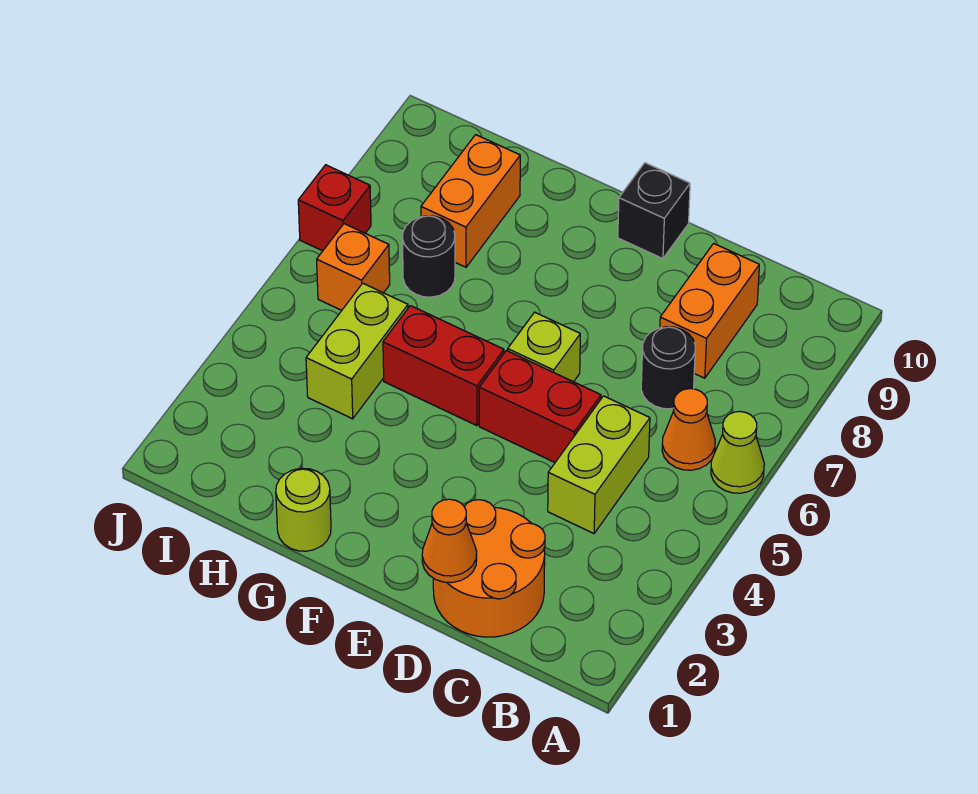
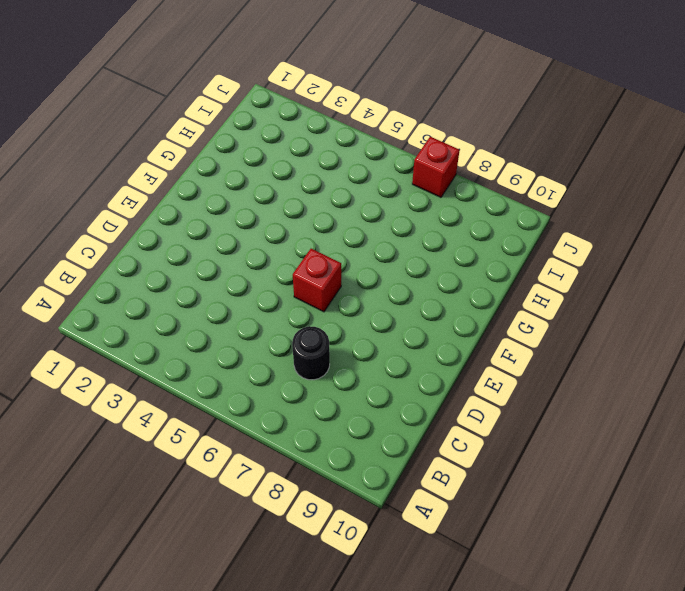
red 1x1 brick [293,249,341,312] -> lime 1x1 brick [508,312,580,382]
none -> lime 1x1 cone [711,411,764,493]
none -> orange 1x1 cone [662,389,715,470]
none -> orange 2x2 round brick [433,500,545,637]

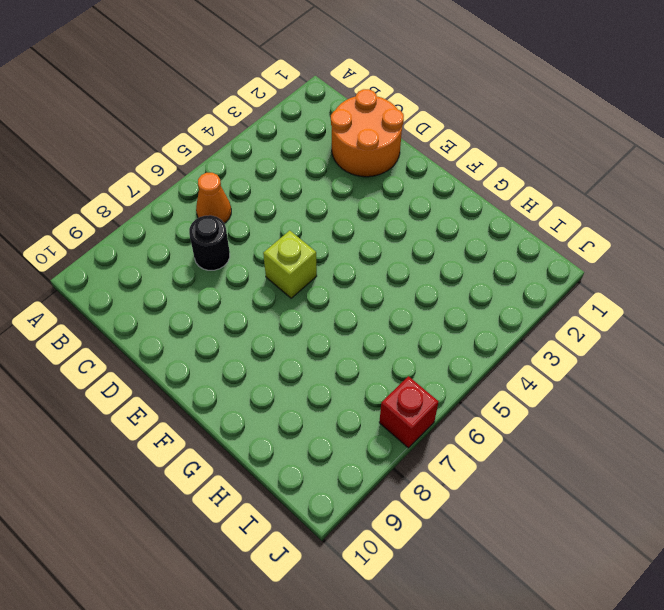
none -> lime 1x1 cone [711,411,764,493]
none -> lime 1x2 brick [548,396,650,534]
none -> orange 1x2 brick [660,243,759,378]

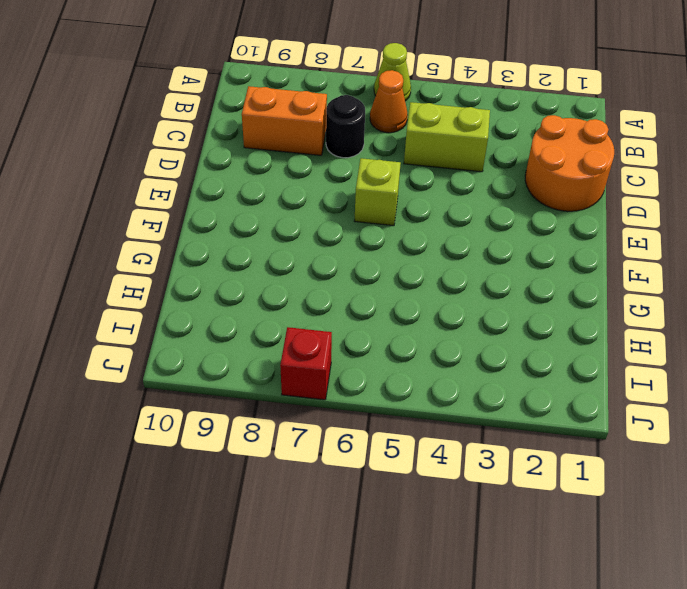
none -> red 1x2 brick [479,351,601,462]
none -> black 1x1 brick [618,163,690,259]
none -> red 1x2 brick [383,306,504,426]

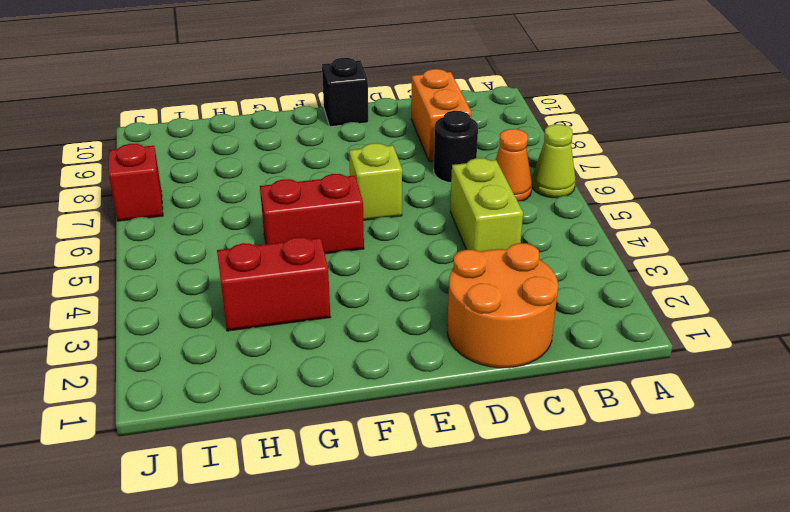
red 1x2 brick [217,237,330,331] -> red 1x2 brick moved to [479,351,601,462]
none -> lime 1x1 round brick [276,468,331,551]
none -> lime 1x2 brick [306,283,408,419]
none -> black 1x1 round brick [402,216,455,297]

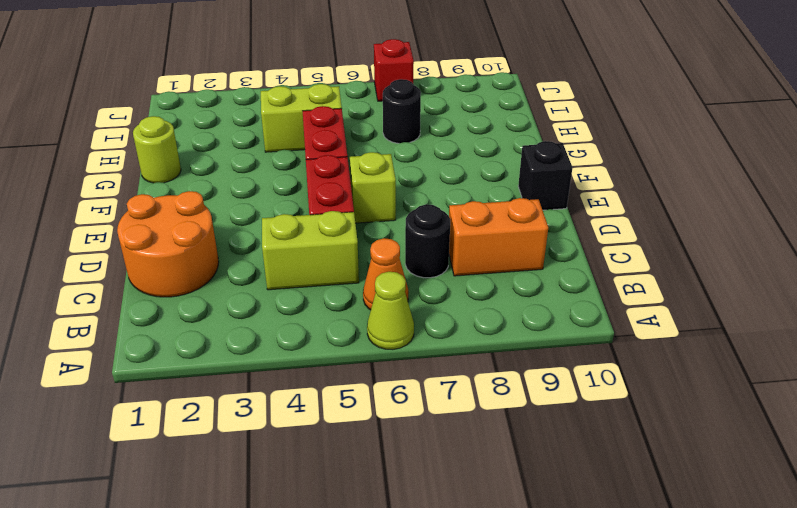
none -> orange 1x2 brick [421,135,520,267]
none -> orange 1x1 brick [317,224,390,310]
none -> orange 1x1 cone [422,499,477,583]

